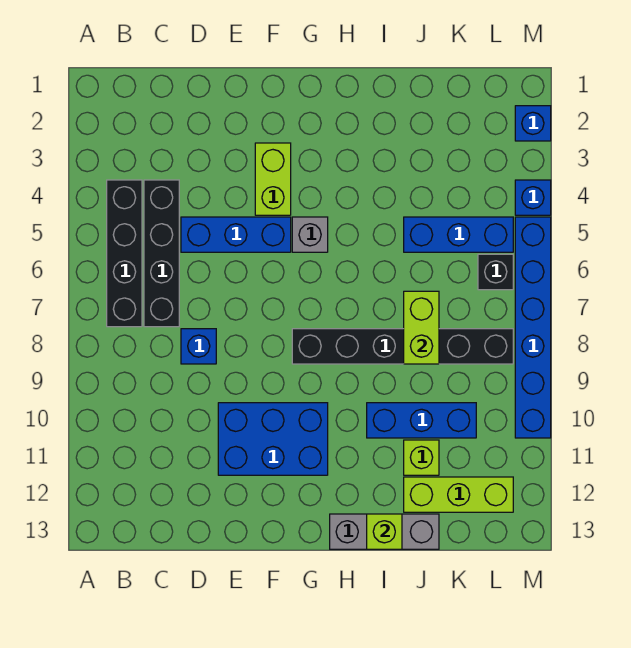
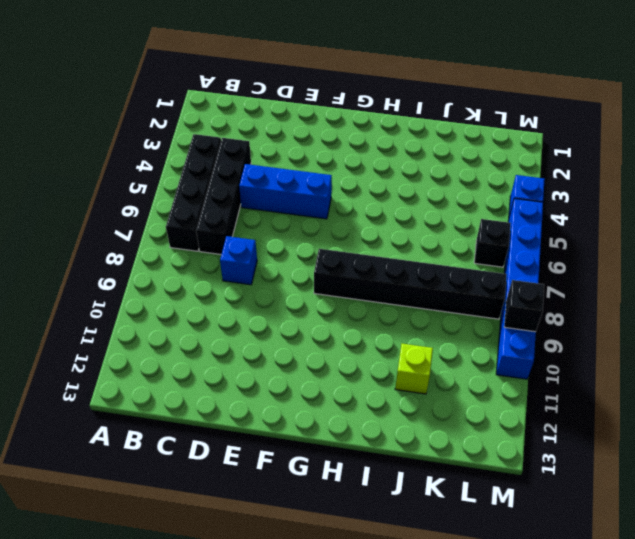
black 1x1 brick [504,280,544,332] -> none
none -> blue 2x3 brick [218,403,328,475]
none -> lime 1x2 brick [255,143,291,215]
none -> grey 1x1 brick [292,217,328,252]

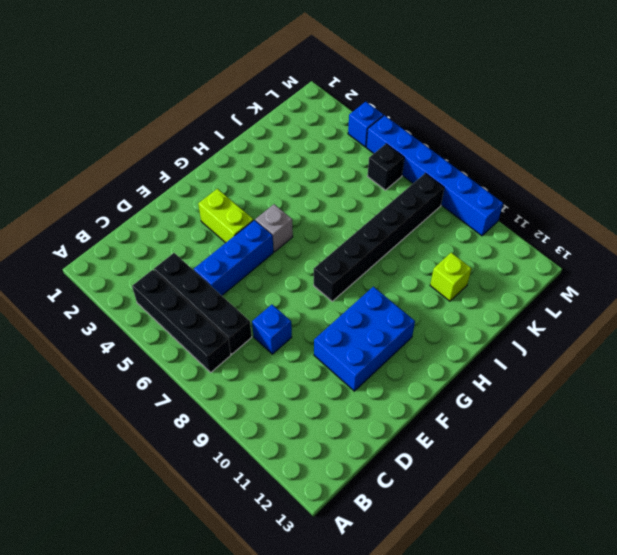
none -> grey 1x3 brick [330,514,439,549]
none -> blue 1x3 brick [367,403,476,438]
none -> blue 1x3 brick [404,217,513,252]

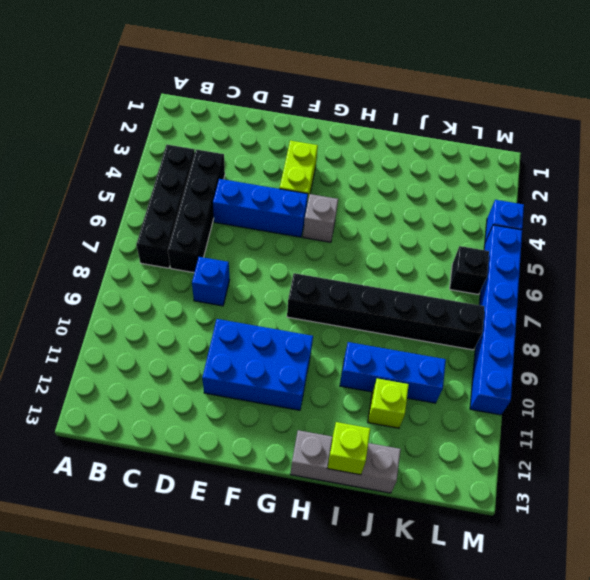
none -> blue 1x3 brick [404,217,513,252]
none -> lime 1x3 brick [404,477,513,512]
none -> blue 1x1 brick [515,106,551,141]

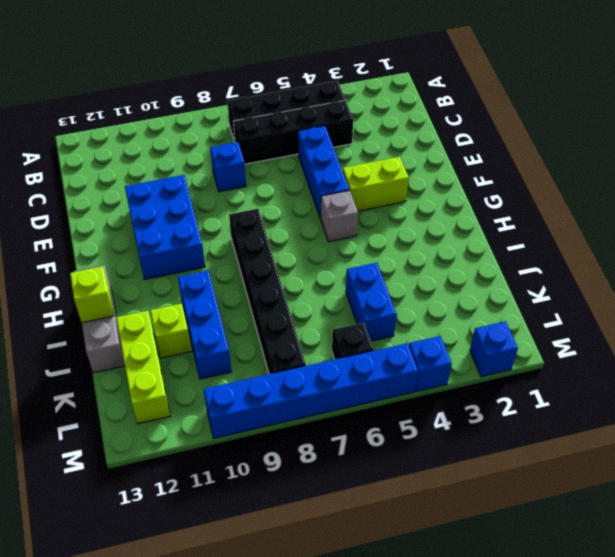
blue 1x2 brick [346,263,397,341] -> blue 1x3 brick [404,217,513,252]
none -> lime 1x2 brick [404,291,439,364]

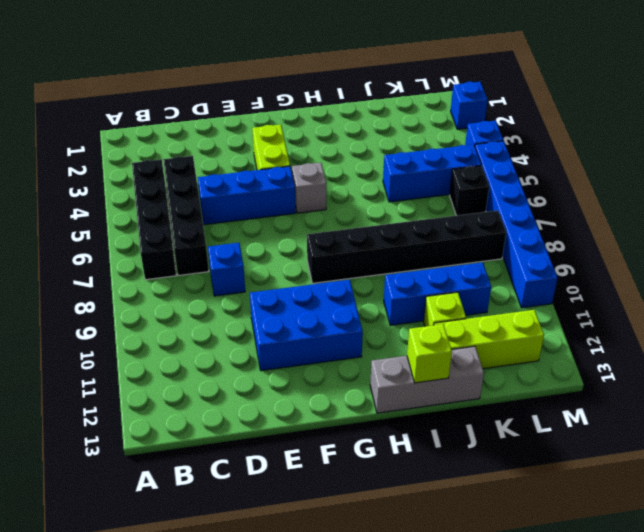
none -> lime 1x2 brick [404,291,439,364]

